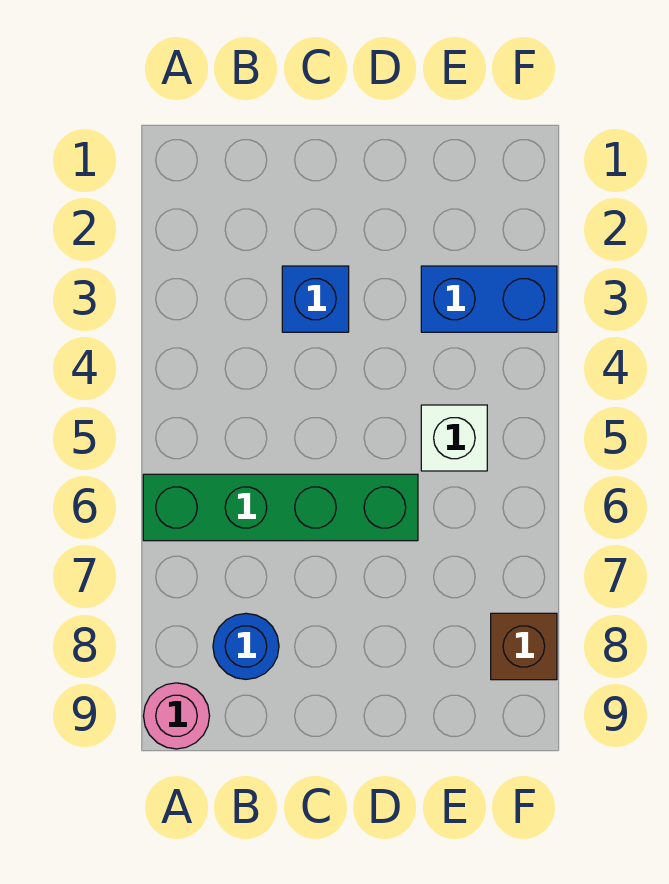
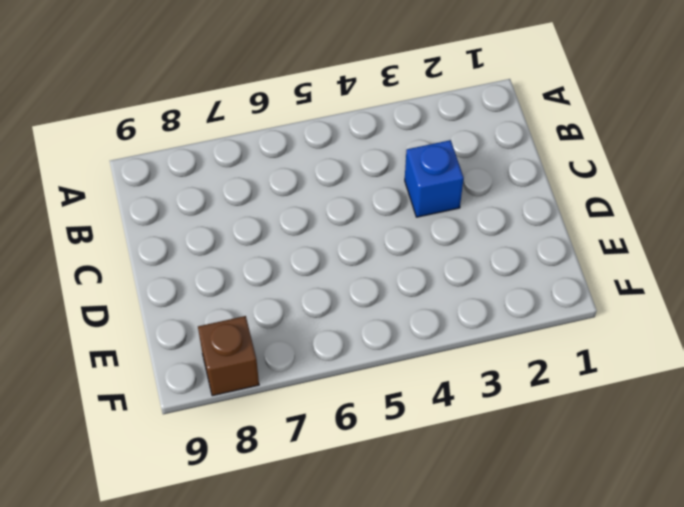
none -> green 1x4 brick [143,474,418,541]
none -> pink 1x1 round brick [144,683,210,749]

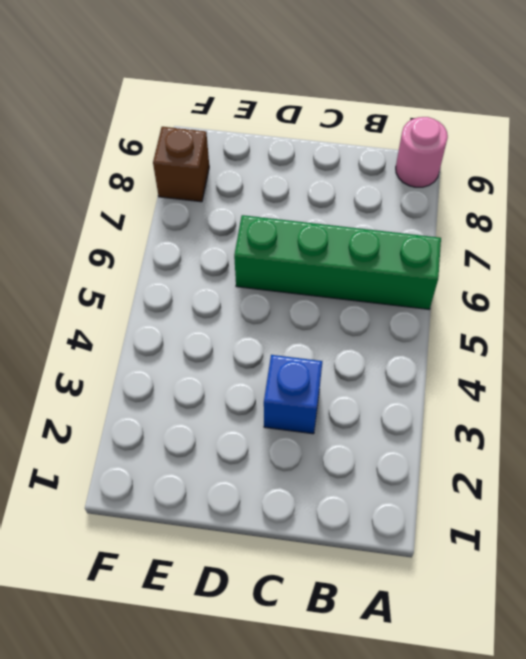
none -> blue 1x1 round brick [213,613,279,679]
none -> blue 1x2 brick [421,266,557,332]

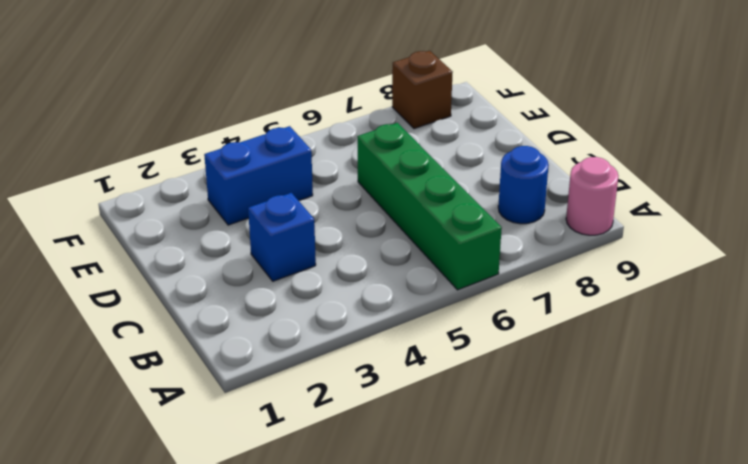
blue 1x2 brick [204,126,313,225] -> blue 1x2 brick turned to [421,266,557,332]
none -> white 1x1 brick [421,405,487,471]

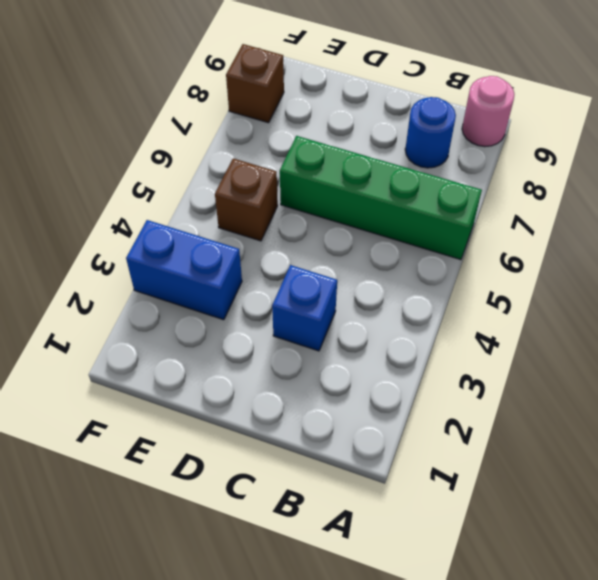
brown 1x1 brick [215,158,278,241] -> white 1x1 brick [421,405,487,471]

